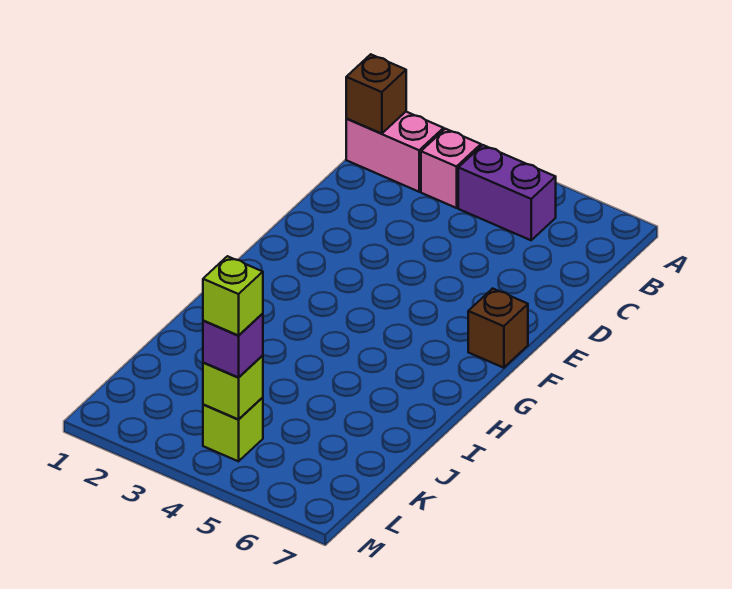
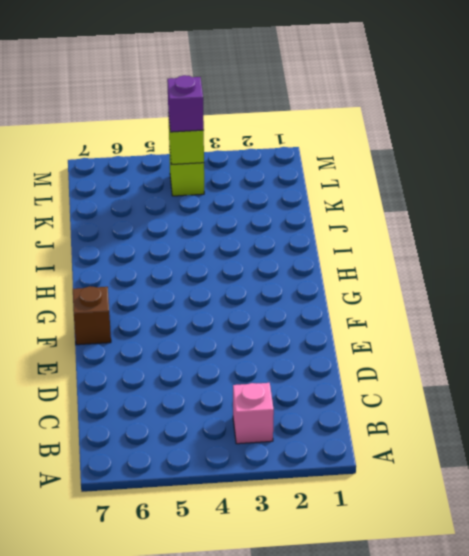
none -> pink 1x2 brick [346,112,444,192]
none -> purple 1x2 brick [458,145,556,240]

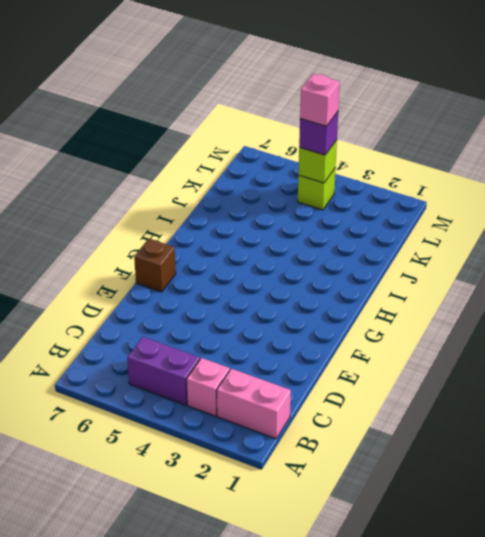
pink 1x1 brick [300,74,340,126] -> lime 1x1 brick [203,256,263,336]
none -> brown 1x1 brick [346,54,406,134]

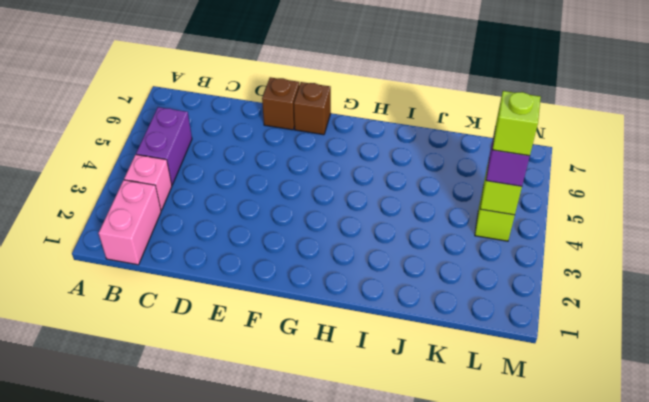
brown 1x1 brick [262,77,300,130] -> brown 1x1 brick moved to [346,54,406,134]

